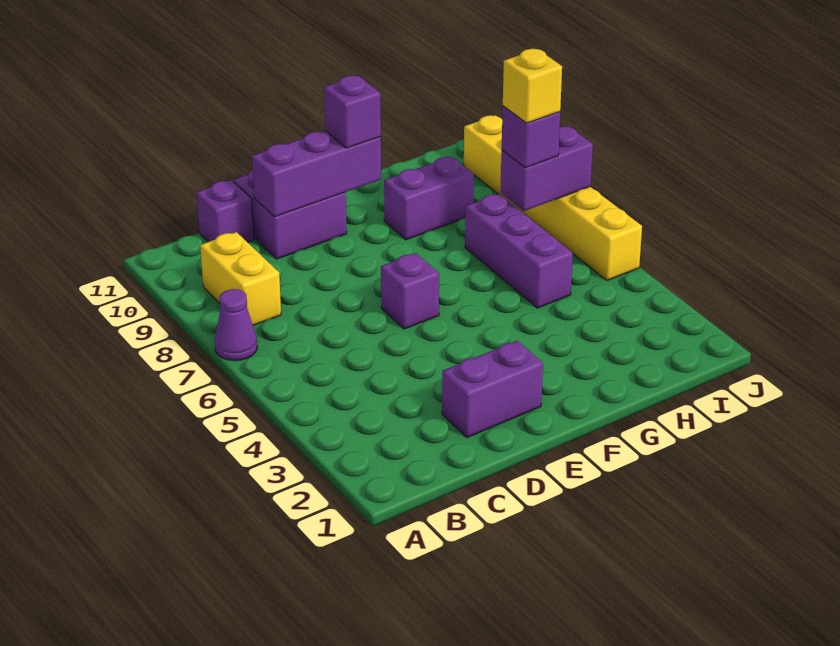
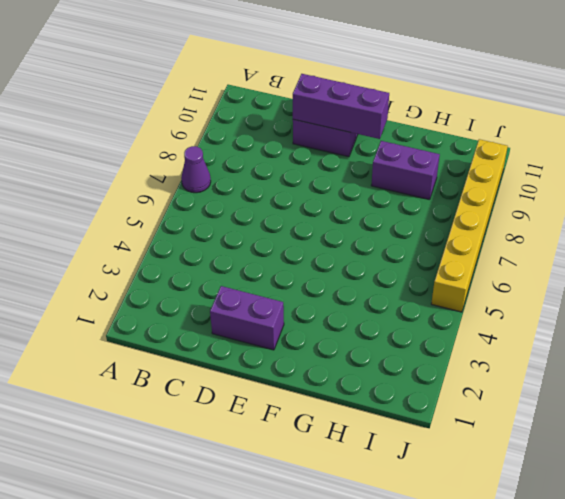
none -> yellow 1x2 brick [200,232,281,325]
none -> purple 1x1 brick [197,180,254,242]
none -> purple 1x1 brick [381,253,439,329]

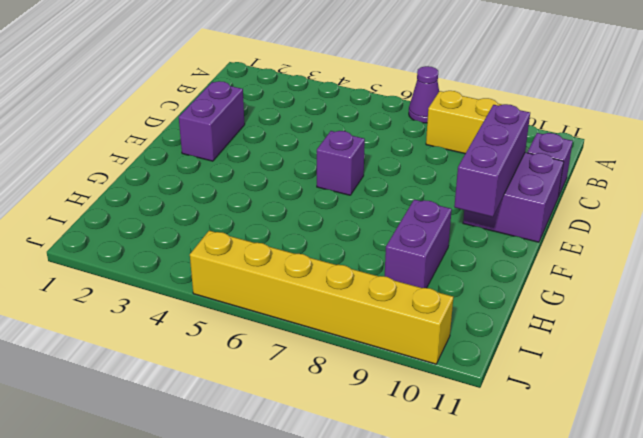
none -> purple 1x3 brick [465,194,573,308]
none -> purple 1x2 brick [500,126,593,211]
none -> purple 1x1 brick [324,76,381,148]

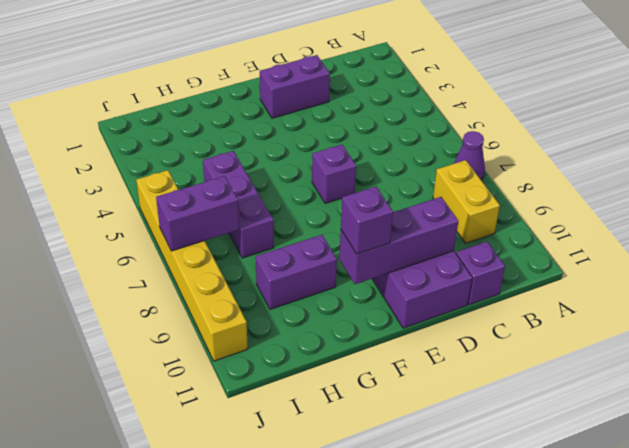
none -> purple 1x1 brick [502,106,560,168]
none -> yellow 1x1 brick [503,49,562,123]

